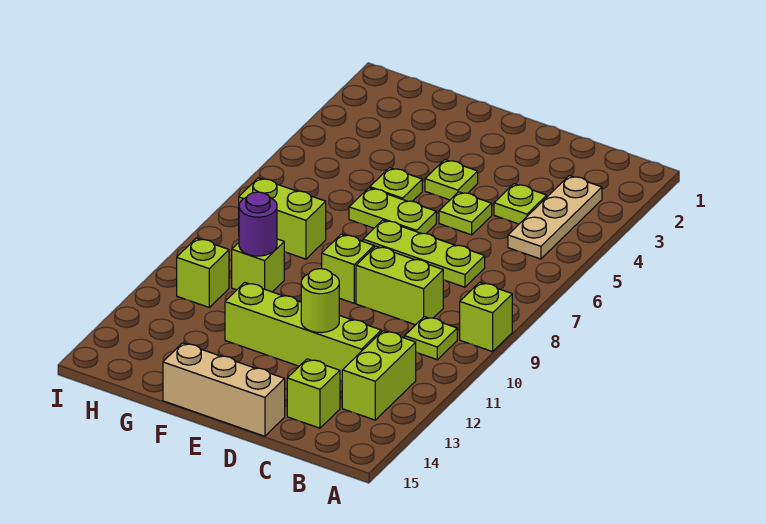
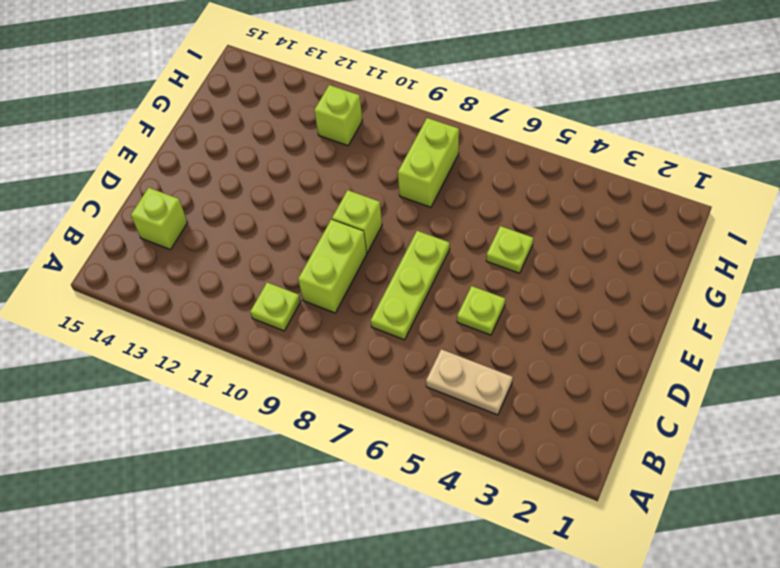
tan 1x2 plate [426,349,513,415] -> tan 1x3 plate [508,176,602,259]
none -> lime 1x1 brick [460,282,512,352]
none -> lime 1x2 brick [342,331,416,420]
none -> lime 1x1 plate [494,184,547,224]

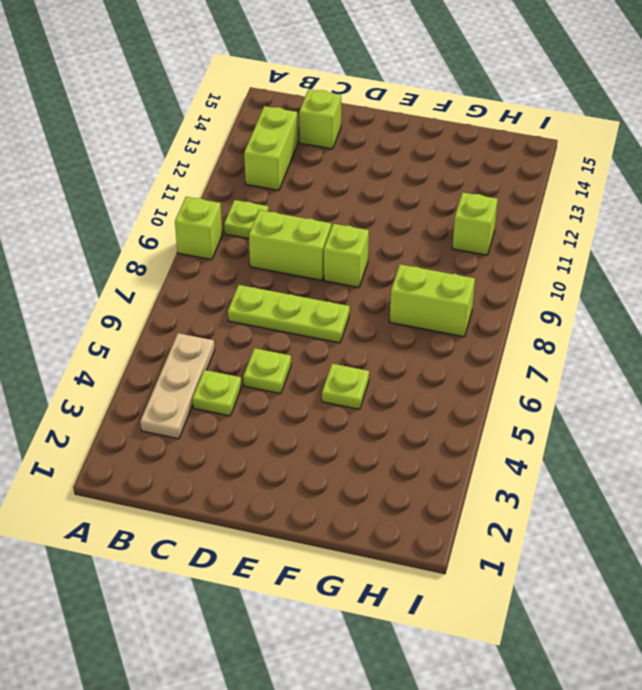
none -> lime 1x4 brick [225,283,381,381]
none -> tan 1x3 brick [163,343,285,436]
none -> lime 1x1 plate [425,160,478,200]

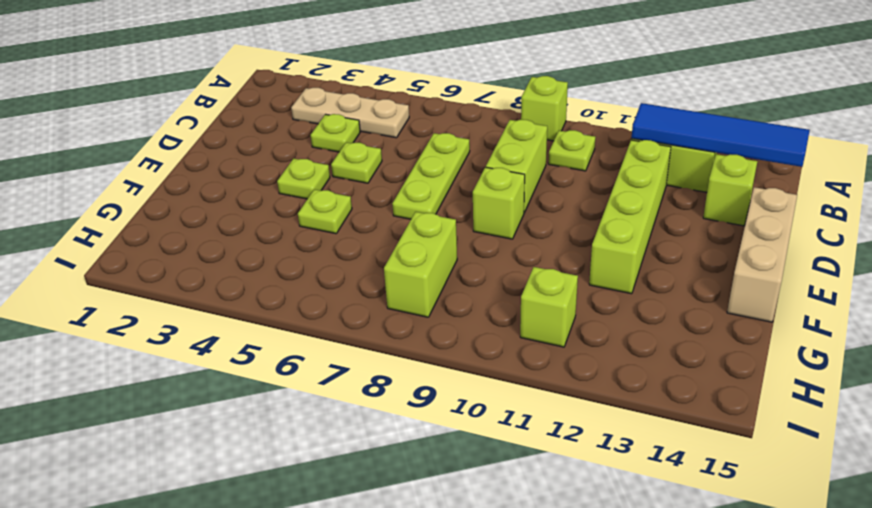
blue 1x4 tile [631,103,810,167] -> none
none -> lime 1x2 plate [349,188,436,234]
none -> lime 1x1 brick [232,239,284,292]
none -> lime 1x1 round brick [301,269,339,333]

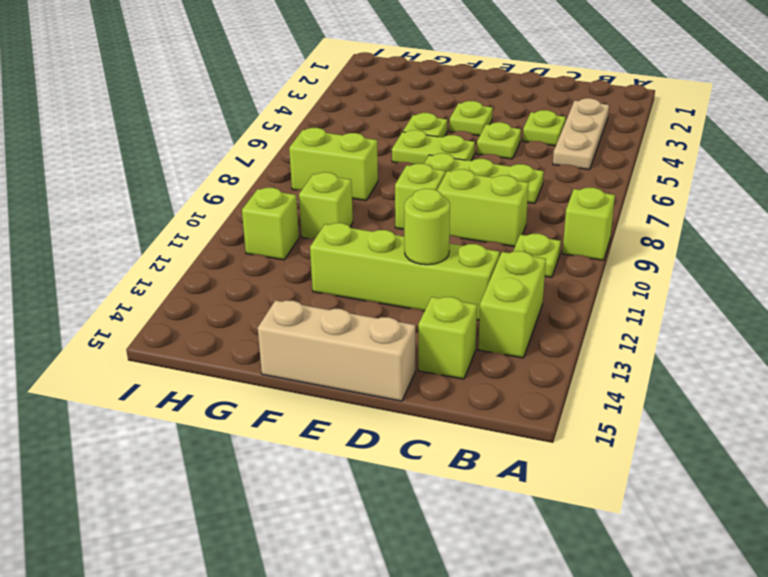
none -> purple 1x1 round brick [239,192,277,256]

